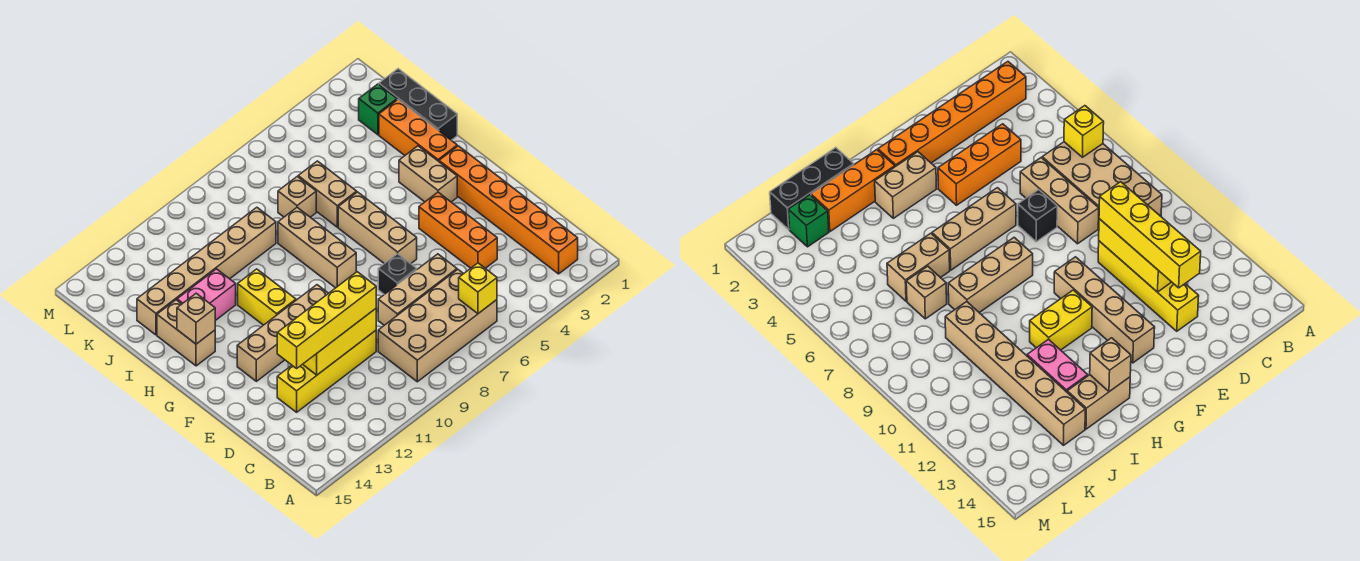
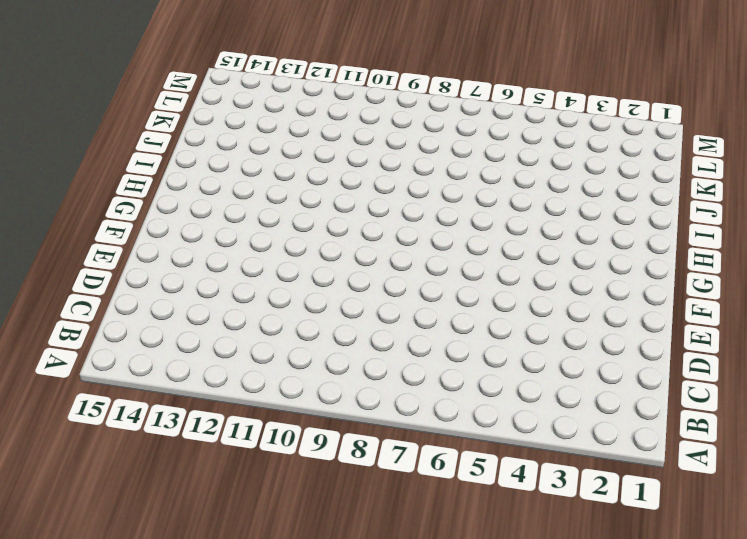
none -> orange 1x6 brick [439,146,578,274]
none -> tan 2x4 brick [378,270,497,382]
none -> orange 1x3 brick [419,192,497,268]

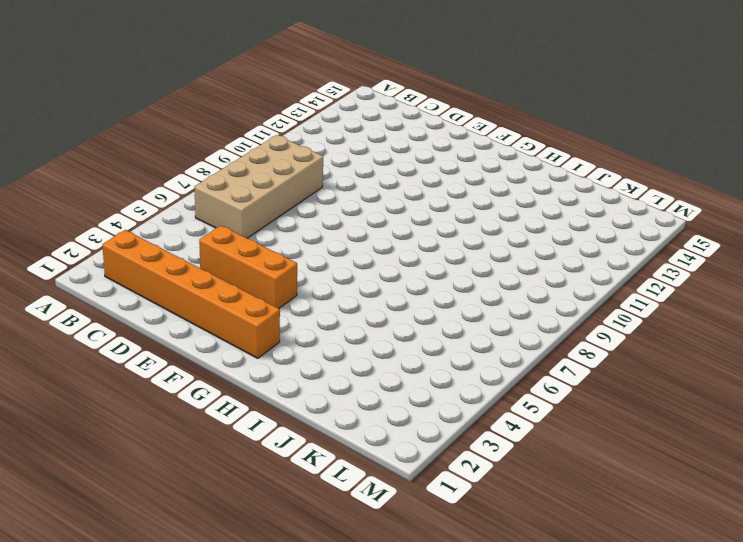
none -> tan 1x3 brick [378,254,457,325]
none -> yellow 1x4 brick [277,331,376,412]
none -> black 1x1 brick [378,254,417,295]

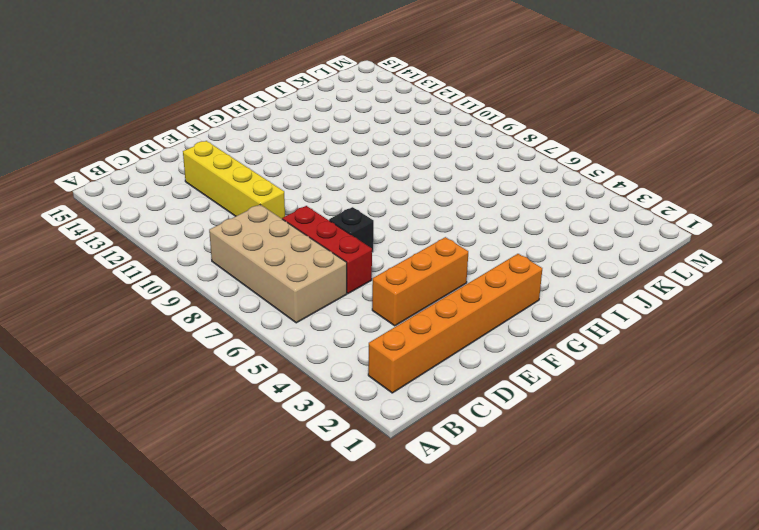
red 1x3 brick [282,206,372,293] -> tan 1x3 brick [378,254,457,325]
none -> tan 1x3 brick [338,192,417,264]
none -> tan 1x4 brick [237,285,328,381]
none -> tan 1x2 brick [399,146,457,202]

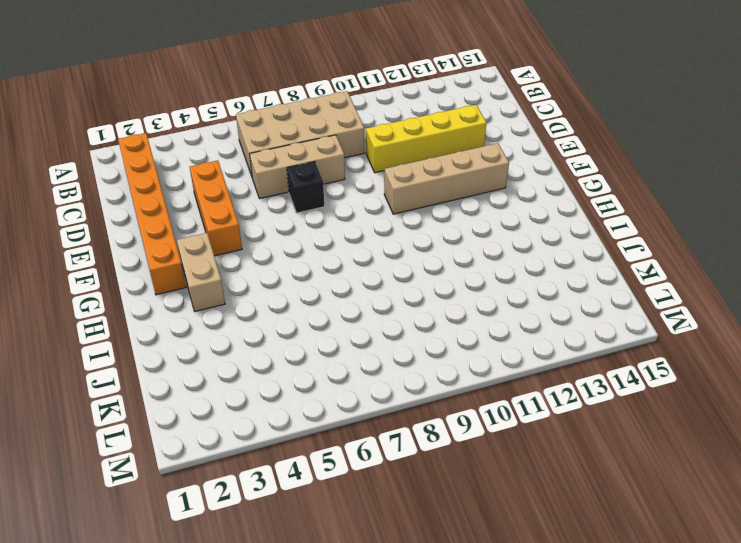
none -> tan 1x3 brick [338,192,417,264]
none -> tan 1x3 brick [278,207,356,288]
none -> yellow 1x2 brick [238,269,296,325]

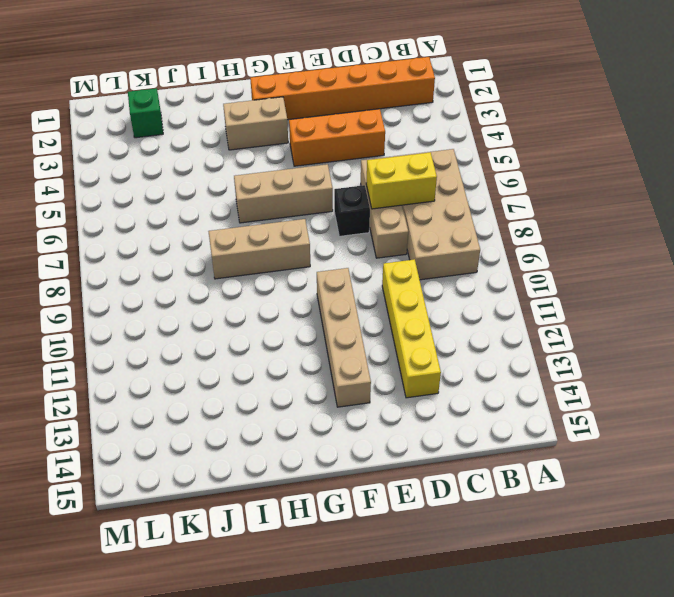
yellow 1x2 brick [366,152,437,209] -> yellow 1x2 brick moved to [238,269,296,325]
none -> orange 1x3 brick [379,100,457,161]
none -> tan 1x2 brick [157,300,215,366]
none -> black 1x3 brick [379,69,457,140]

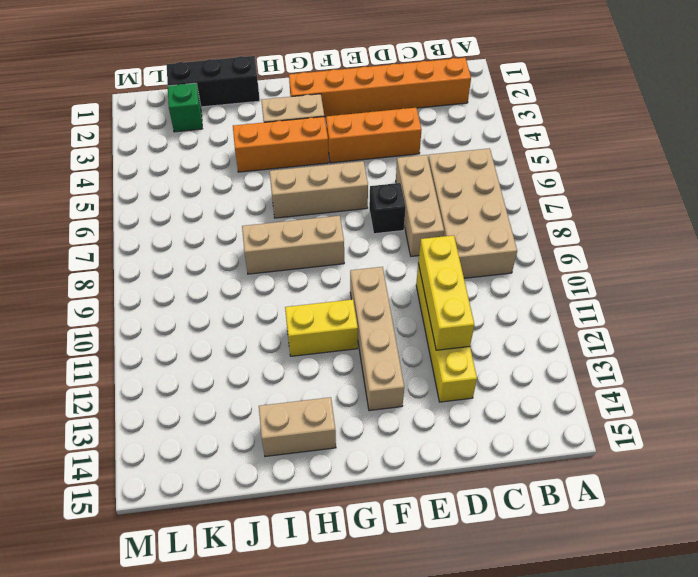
orange 1x3 brick [233,117,329,172] -> orange 1x3 brick moved to [379,100,457,161]
none -> tan 1x2 brick [298,161,357,227]
none -> pink 1x2 brick [177,269,236,321]
none -> tan 1x1 brick [278,177,316,217]

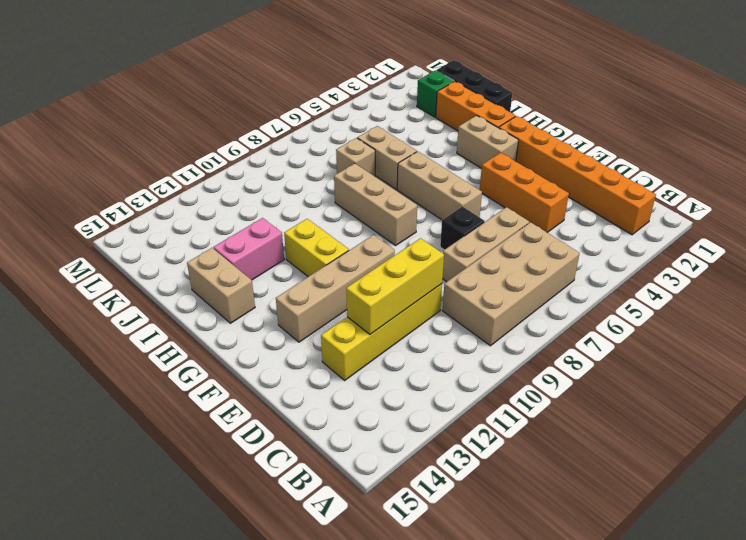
none -> tan 1x6 brick [137,207,276,335]
none -> yellow 1x1 brick [459,263,497,314]
none -> tan 1x1 brick [177,293,215,344]

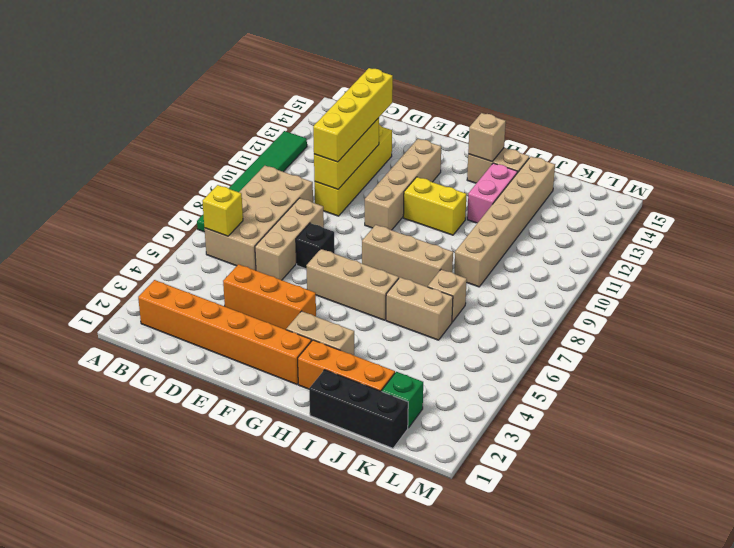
green 1x6 tile [197,131,307,232] -> none

